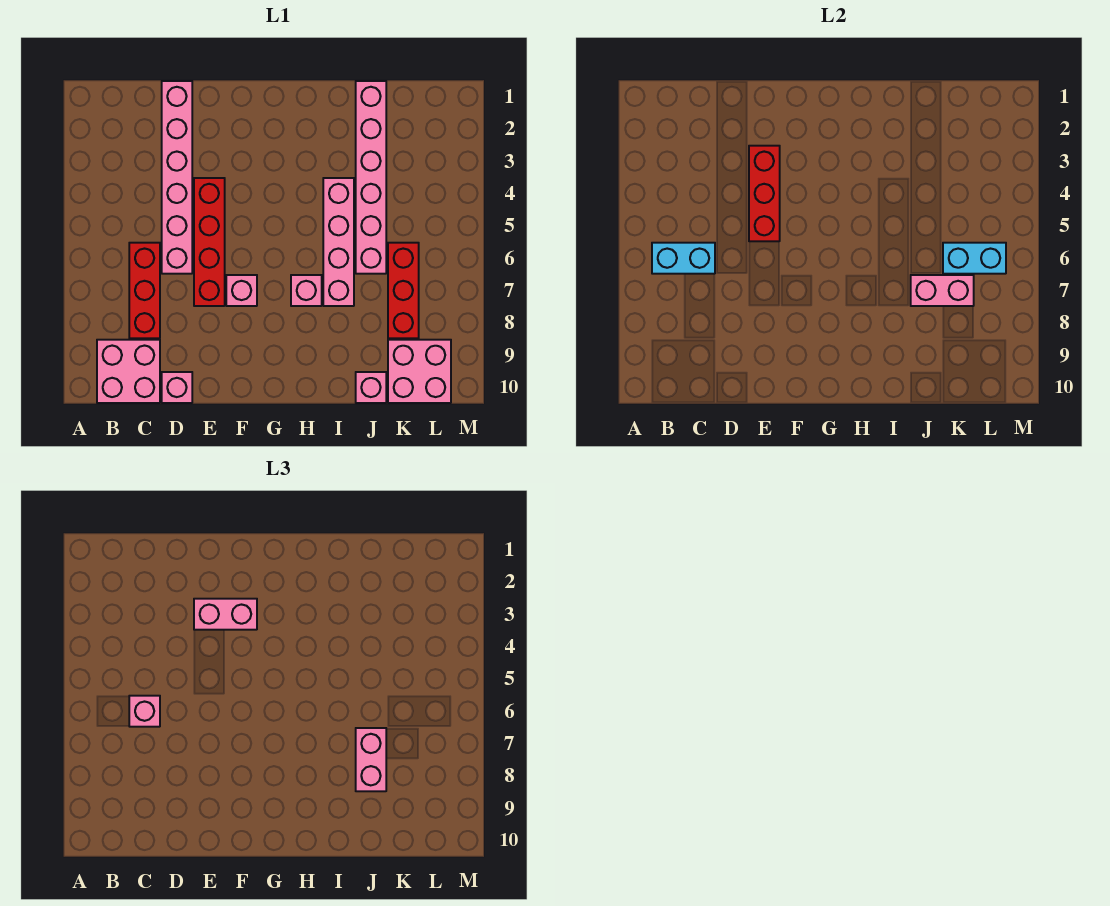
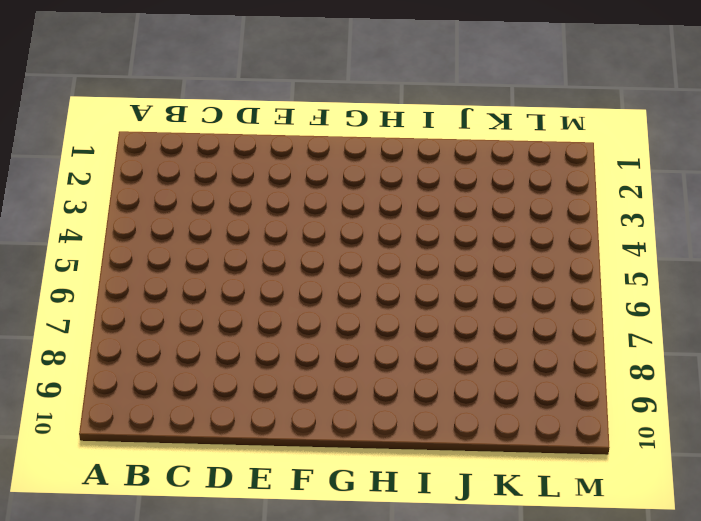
none -> pink 2x2 brick [97,340,160,403]
none -> red 1x3 brick [129,243,160,338]
none -> pink 1x6 brick [162,81,192,274]

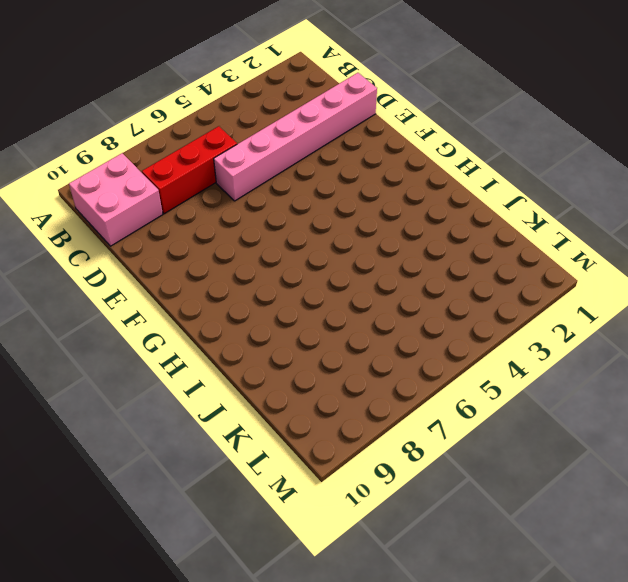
none -> pink 1x1 brick [162,372,192,403]
none -> red 1x4 brick [194,178,225,306]
none -> pink 1x1 brick [226,275,257,306]

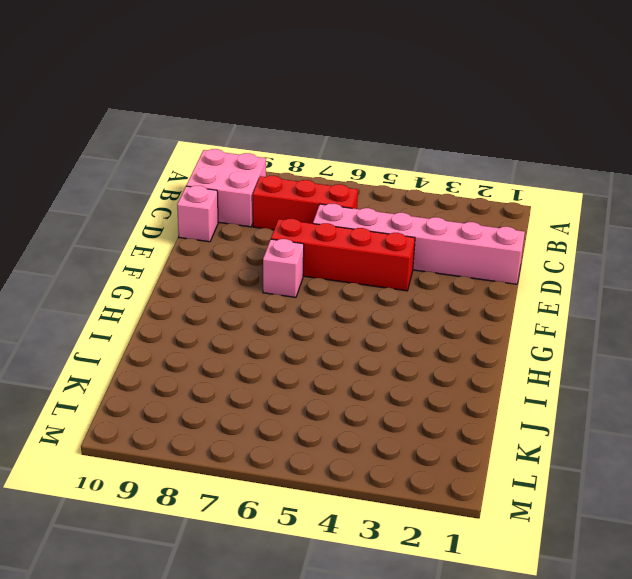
none -> pink 1x1 brick [291,275,322,306]
none -> pink 1x4 brick [323,178,354,306]
none -> pink 1x6 brick [356,81,386,274]

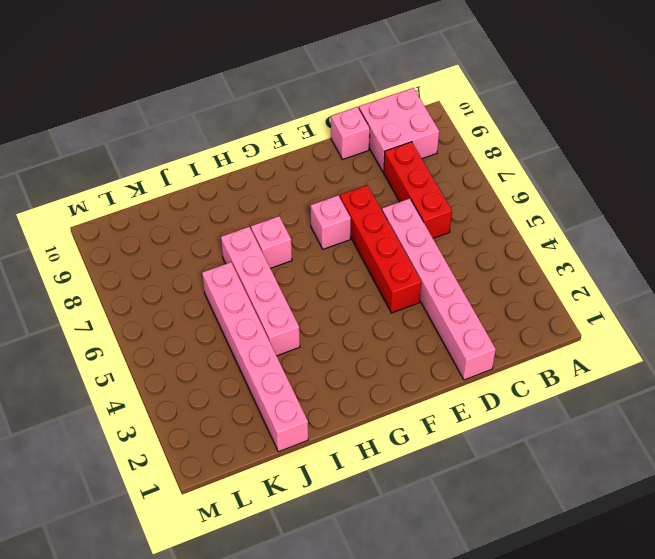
none -> pink 1x1 brick [356,372,386,403]
none -> red 1x3 brick [388,243,419,338]
none -> pink 2x2 brick [388,340,451,403]

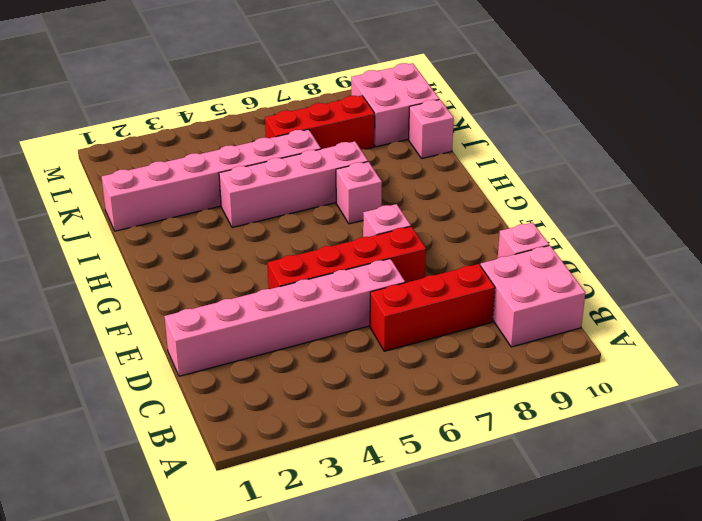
none -> cyan 1x2 brick [652,243,715,274]
none -> red 1x3 brick [749,146,780,241]
none -> pink 1x2 brick [911,275,974,306]

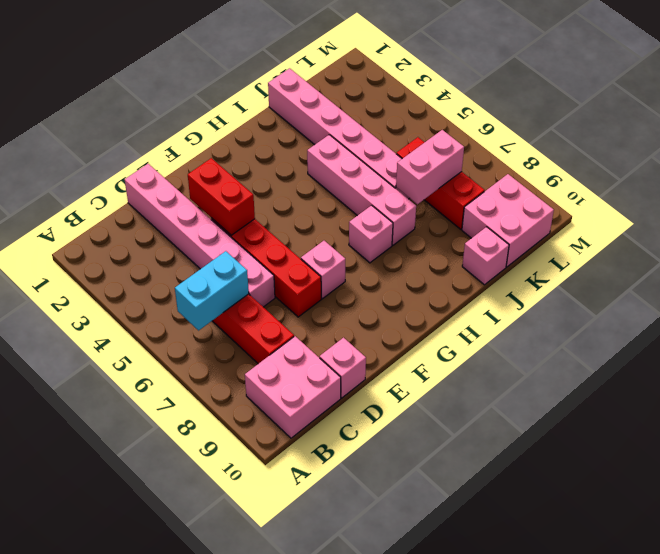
red 1x2 brick [188,158,255,235] -> red 1x3 brick [749,146,780,241]
none -> cyan 1x2 brick [943,243,1006,274]
none -> pink 1x1 brick [129,696,160,727]
none -> pink 1x2 brick [194,599,257,630]

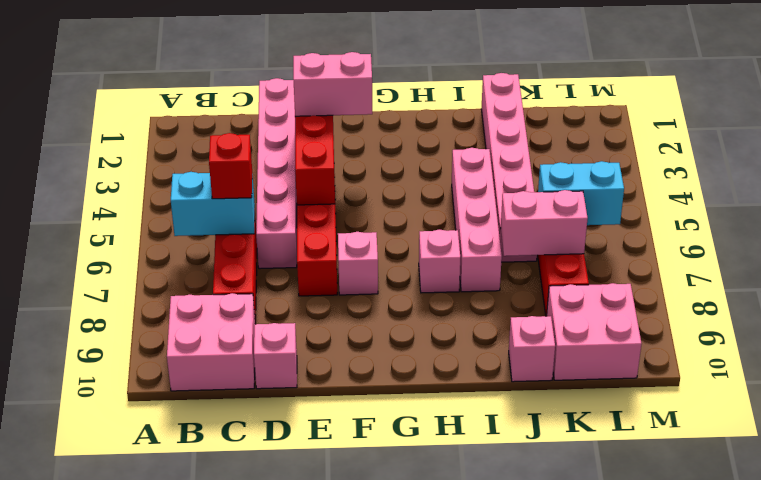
red 1x1 brick [209,133,252,199] -> pink 1x1 brick [129,696,160,727]
none -> pink 1x2 brick [356,728,386,791]

